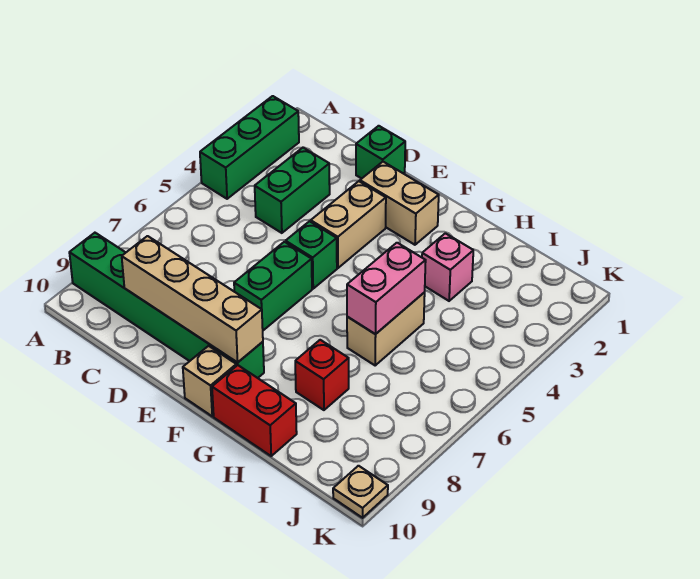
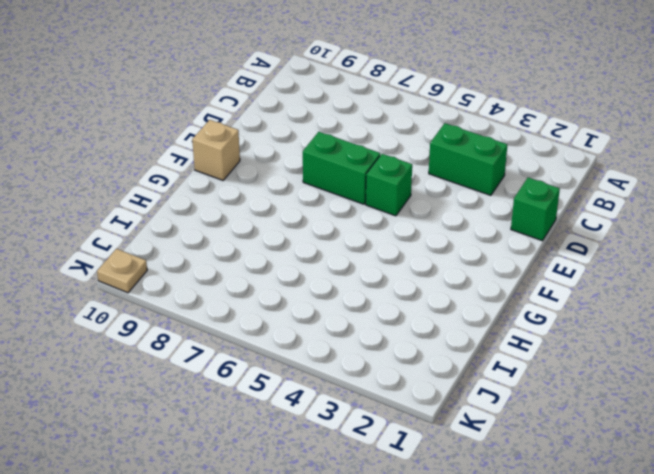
none -> green 1x3 brick [200,96,299,199]
none -> green 1x6 brick [69,233,264,378]
none -> tan 1x2 brick [360,162,439,245]

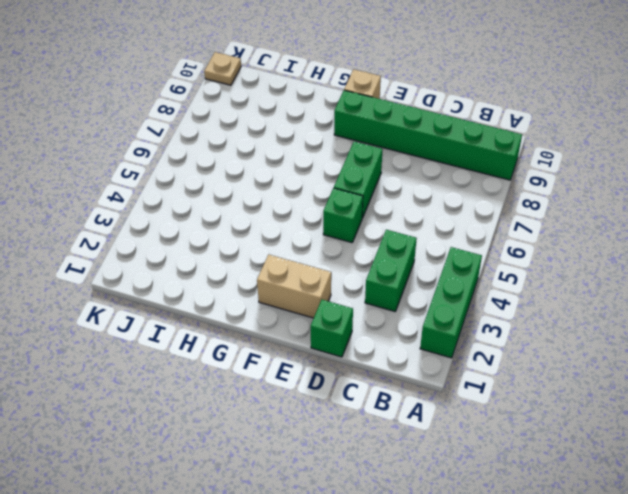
none -> tan 1x2 brick [311,181,386,268]
none -> red 1x2 brick [212,365,297,456]
none -> pink 1x1 brick [422,233,473,301]

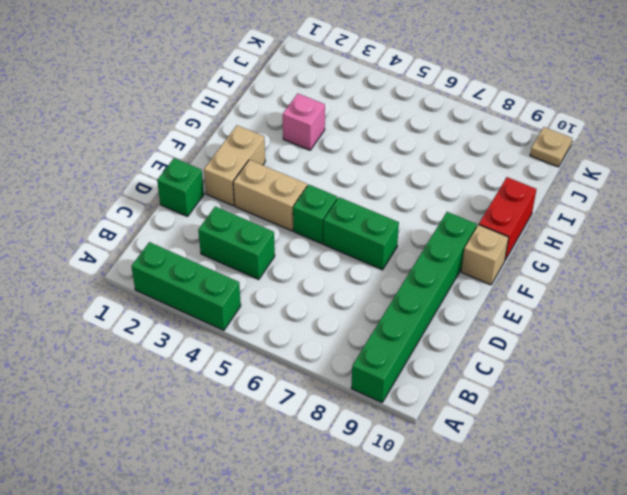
none -> tan 1x2 brick [347,292,425,365]
none -> red 1x1 brick [295,340,349,410]
none -> tan 1x4 brick [122,236,263,363]

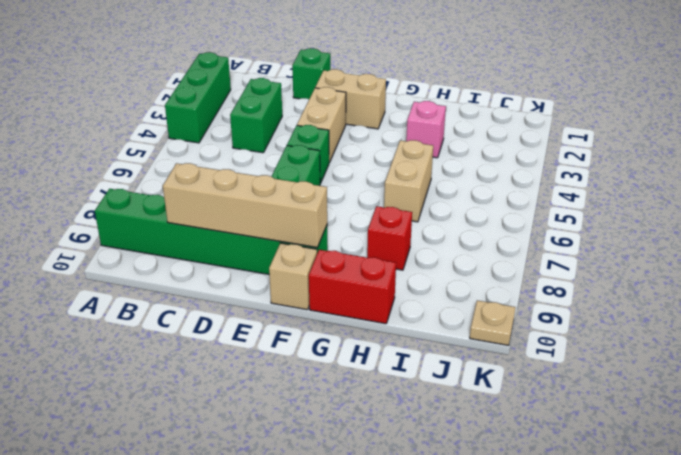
none -> pink 1x2 brick [347,243,426,334]

